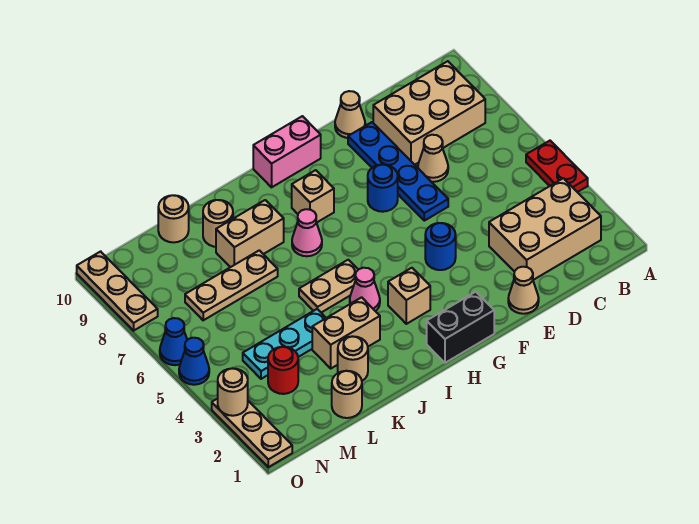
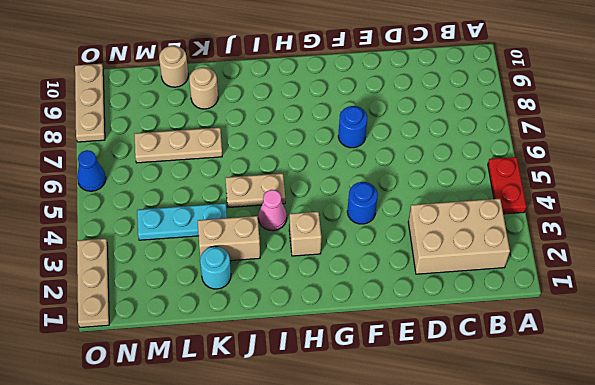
cyan 1x1 round brick [200,246,231,289] -> tan 1x1 round brick [338,336,368,381]
none -> tan 2x3 brick [373,61,485,165]
none -> tan 1x1 cone [418,135,448,182]
none -> tan 1x1 cone [508,267,539,314]
none -> blue 1x4 plate [348,122,448,221]

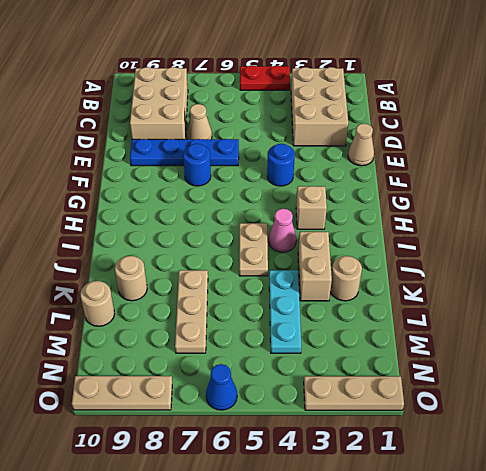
none -> tan 1x1 cone [335,91,365,138]
none -> black 1x2 brick [427,292,494,363]
none -> pink 1x2 brick [253,116,321,187]
none -> tan 1x1 brick [292,170,334,223]

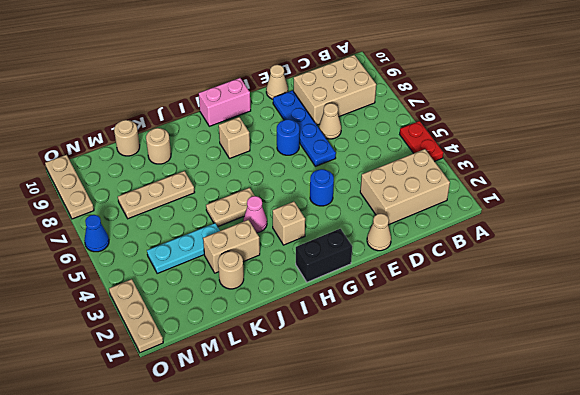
none -> pink 1x1 cone [292,209,322,256]
none -> tan 1x2 brick [216,200,284,267]
none -> tan 1x1 round brick [332,371,362,418]
none -> red 1x1 round brick [268,347,298,394]

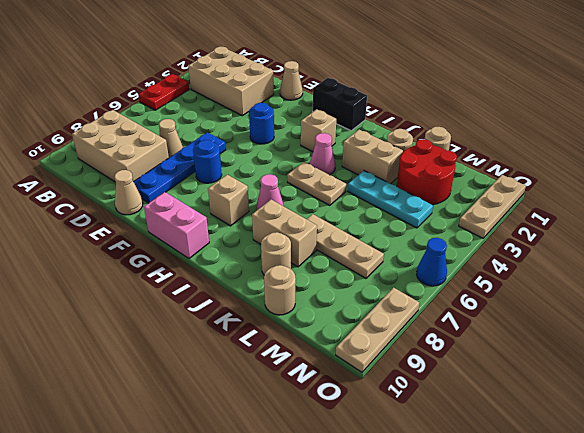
red 2x2 round brick [397,139,457,205] -> red 1x1 round brick [268,347,298,394]
none -> blue 1x1 cone [179,338,209,385]
none -> tan 1x1 round brick [218,368,248,416]

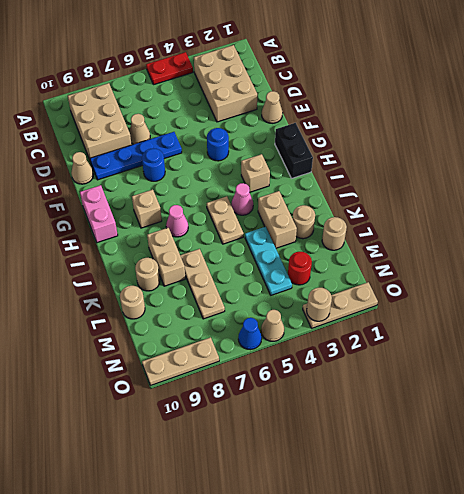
tan 1x1 cone [261,310,284,341] -> blue 1x1 cone [179,338,209,385]

